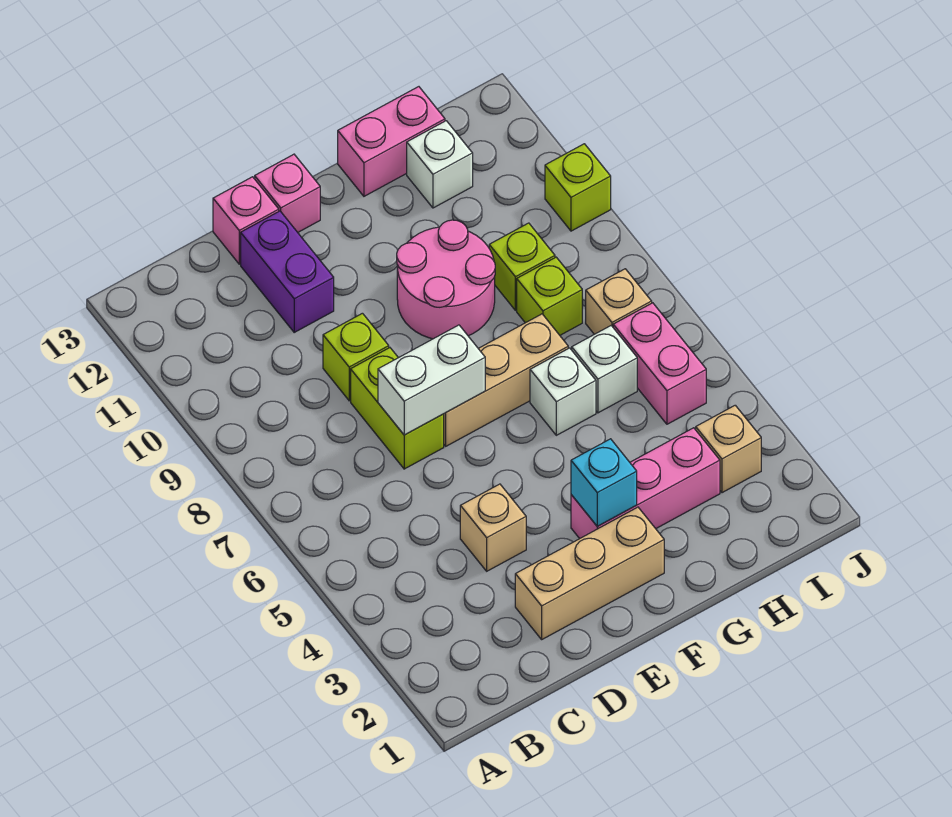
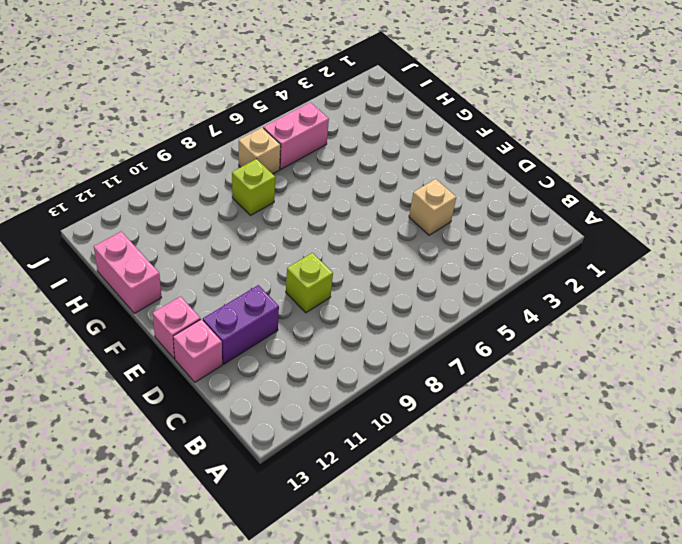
none -> tan 1x3 brick [515,507,664,639]
none -> lime 1x2 brick [351,348,444,469]
none -> tan 1x3 brick [444,314,568,446]

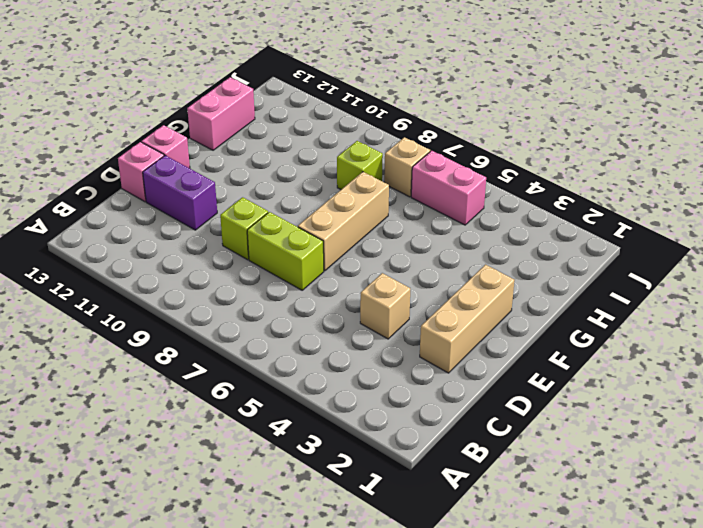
none -> pink 1x3 brick [571,428,720,539]
none -> pink 2x2 round brick [397,220,495,339]
none -> white 1x1 brick [530,348,596,435]

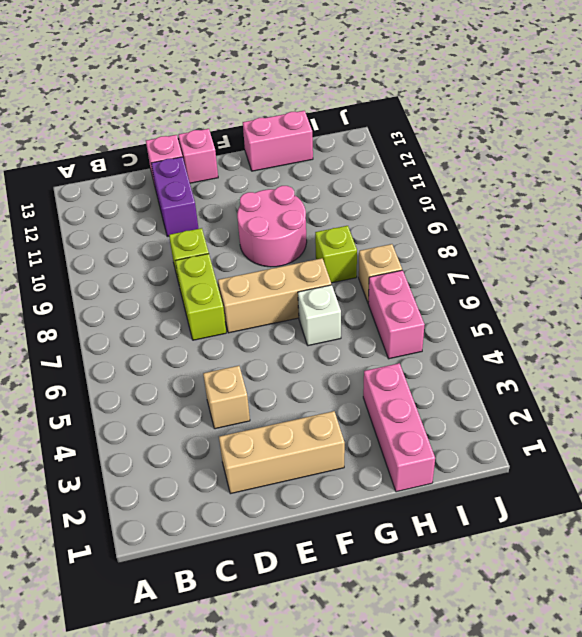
pink 1x3 brick [363,363,435,492] -> pink 1x3 brick turned to [571,428,720,539]
none -> white 1x1 brick [572,326,637,413]
none -> lime 1x1 brick [489,223,555,310]
none -> white 1x1 brick [407,121,473,208]

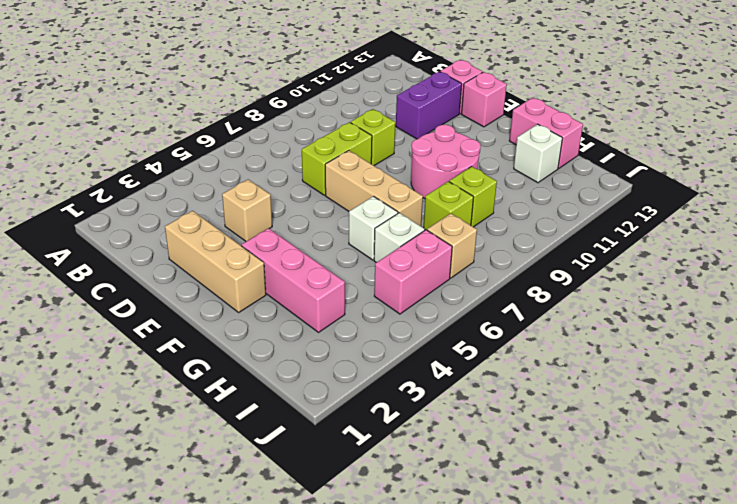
none -> tan 1x1 brick [696,405,761,493]
none -> lime 1x1 brick [545,144,611,231]
none -> white 1x2 brick [378,325,485,435]

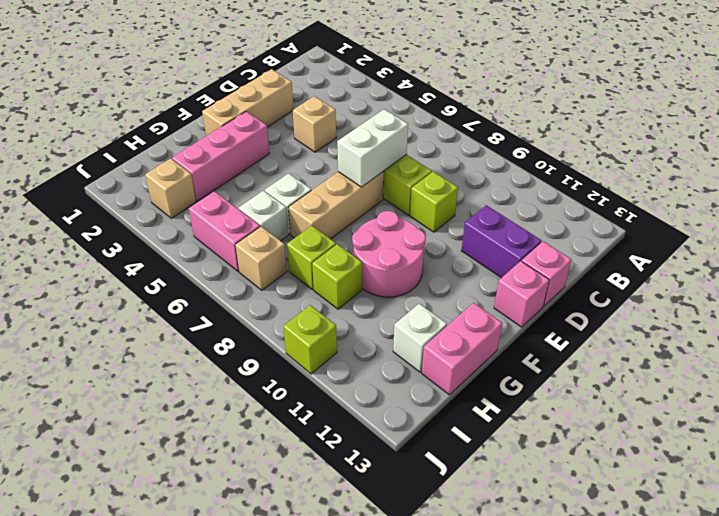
none -> cyan 1x1 brick [571,439,637,526]

